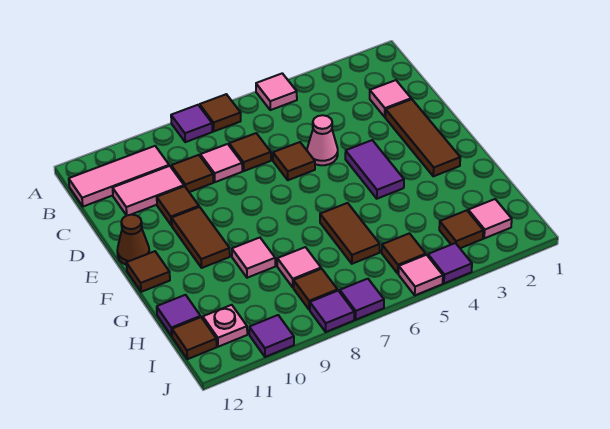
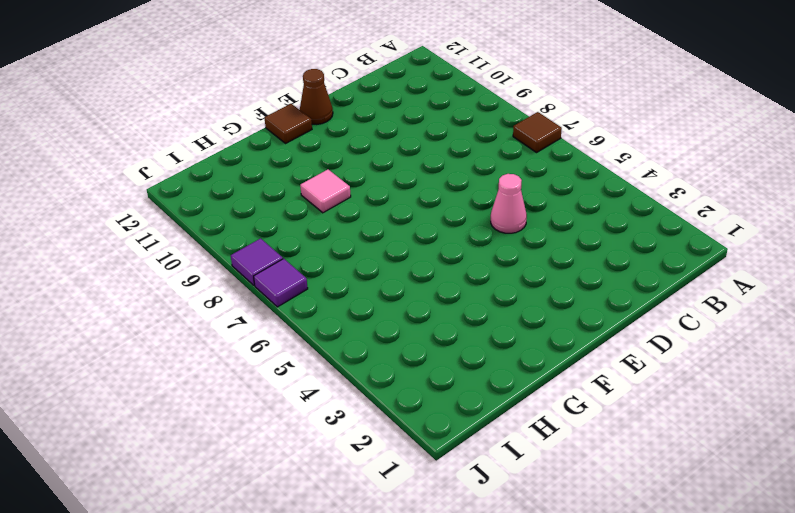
none -> pink 1x1 tile [256,73,297,110]
none -> purple 1x1 tile [171,105,212,142]
none -> pink 1x3 tile [69,146,169,207]
none -> pink 1x1 tile [370,80,411,117]

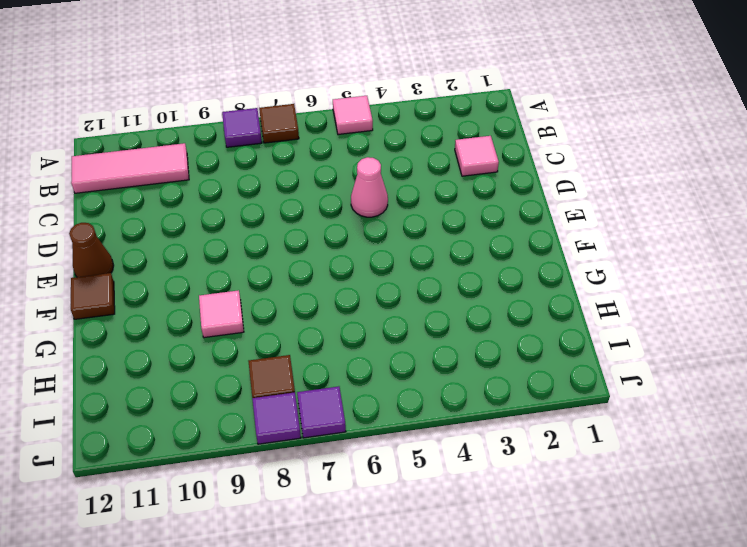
none -> brown 1x1 tile [229,133,271,171]
none -> pink 1x1 tile [200,144,242,182]
none -> brown 1x1 tile [171,155,213,192]
none -> pink 1x2 tile [113,166,184,216]

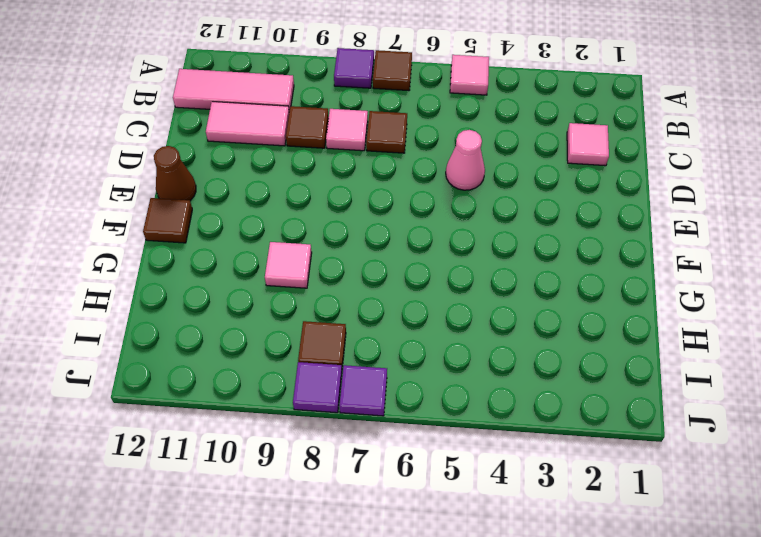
none -> brown 1x3 tile [385,99,460,176]
none -> brown 1x1 tile [273,142,315,180]
none -> brown 1x1 tile [157,186,199,225]
none -> purple 1x2 tile [345,140,404,199]

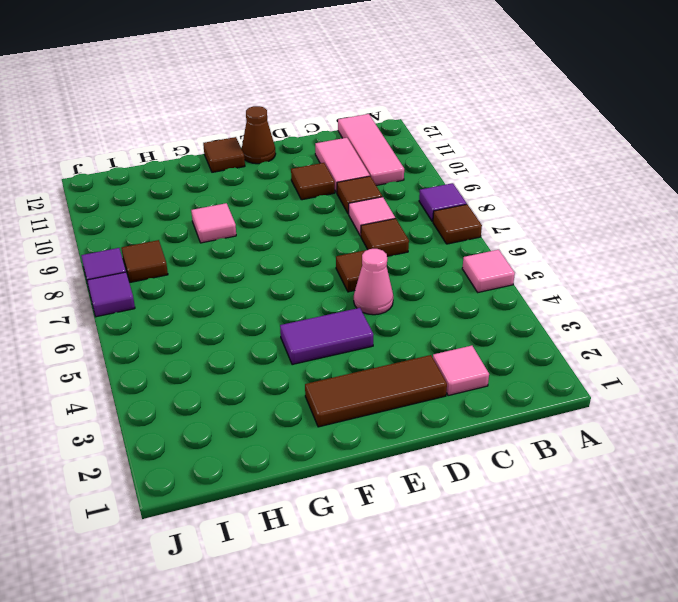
none -> brown 1x2 tile [172,207,230,268]
none -> brown 1x2 tile [320,203,380,264]
none -> pink 1x1 tile [277,247,321,288]
none -> purple 1x1 tile [157,295,201,336]

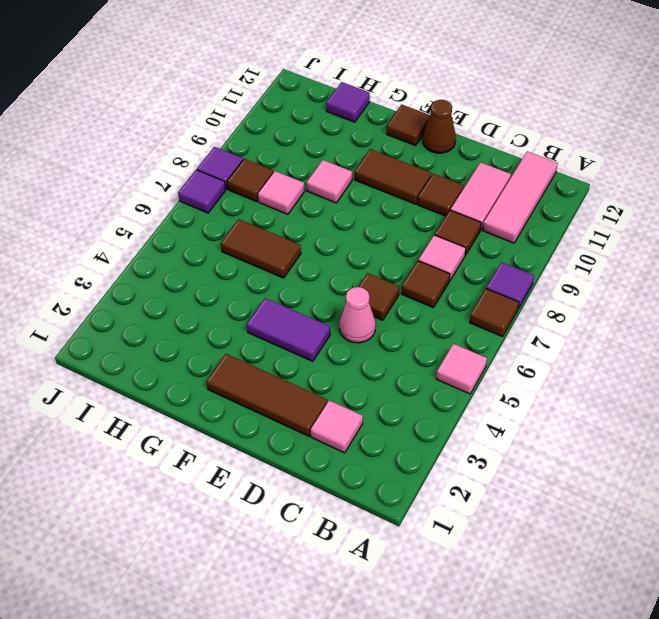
none -> pink 1x1 tile [468,199,512,238]
none -> brown 1x1 tile [439,210,483,248]
none -> brown 1x1 tile [382,233,426,273]
none -> pink 1x1 plate [203,305,247,347]

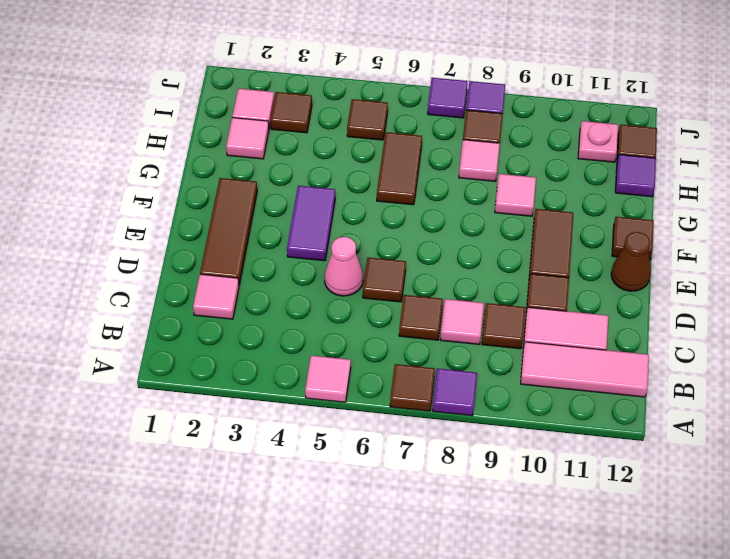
pink 1x1 tile [226,118,269,159] -> pink 1x1 tile moved to [399,255,443,295]
none -> purple 1x1 tile [428,243,472,283]
none -> purple 1x1 tile [249,315,294,357]

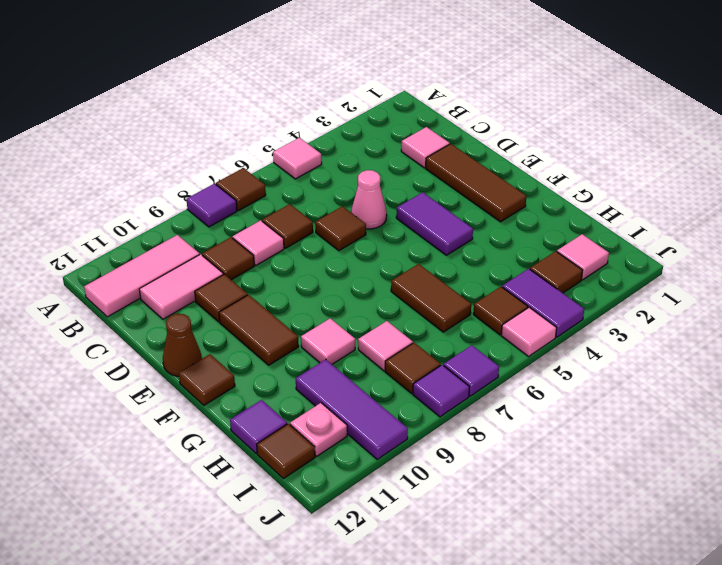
purple 1x3 tile [296,359,408,459] -> purple 1x1 tile [249,315,294,357]
purple 1x2 tile [502,269,584,337] -> purple 1x1 tile [428,243,472,283]

